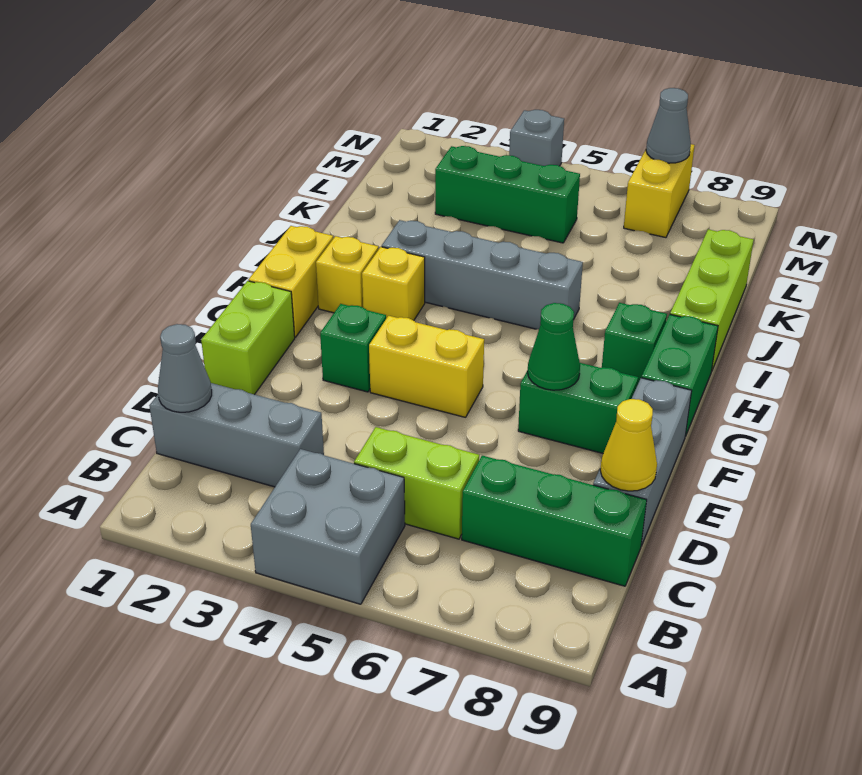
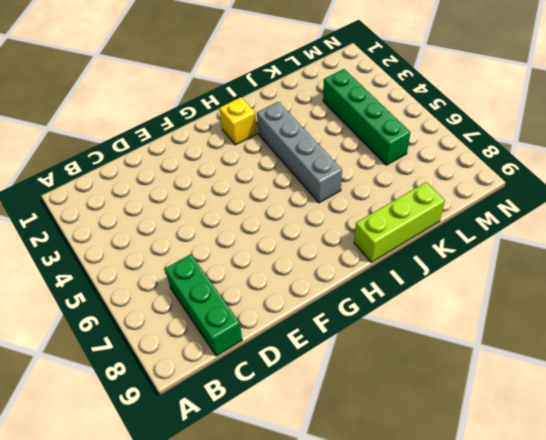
green 1x4 brick [323,69,410,165] -> green 1x3 brick [435,146,580,243]
none -> grey 2x2 brick [251,449,405,604]
none -> grey 1x3 brick [149,383,324,487]
none -> lime 1x2 brick [354,427,479,539]

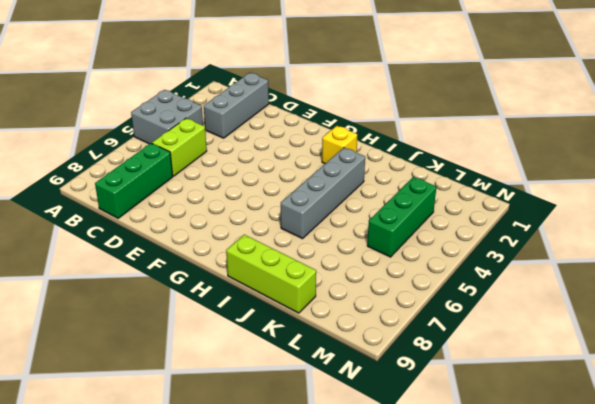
none -> grey 1x3 brick [593,378,692,546]
none -> lime 1x2 brick [201,281,295,395]
none -> green 1x1 brick [320,304,386,392]

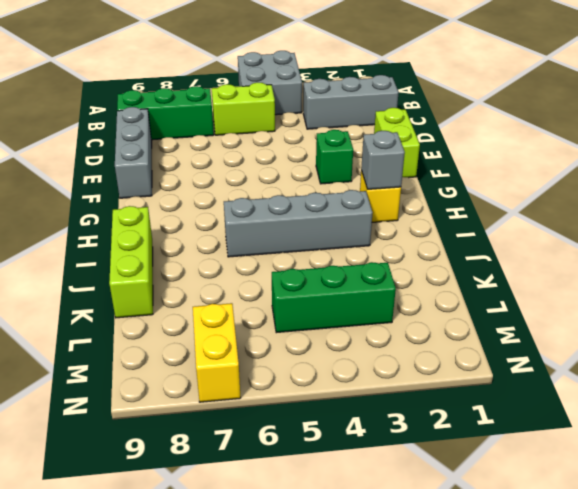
grey 1x1 brick [361,131,405,189] -> grey 1x1 brick moved to [509,110,564,166]
none -> yellow 1x2 brick [369,316,484,417]
none -> green 1x2 brick [518,363,638,453]
none -> yellow 1x2 brick [249,226,333,337]

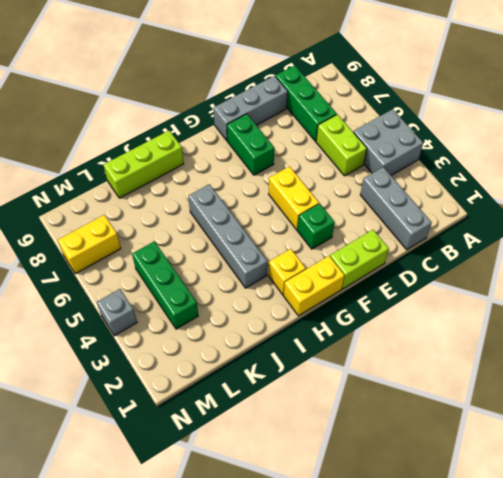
none -> green 1x2 brick [641,315,718,436]
none -> yellow 1x1 brick [362,247,425,320]
none -> green 1x1 brick [602,303,667,383]

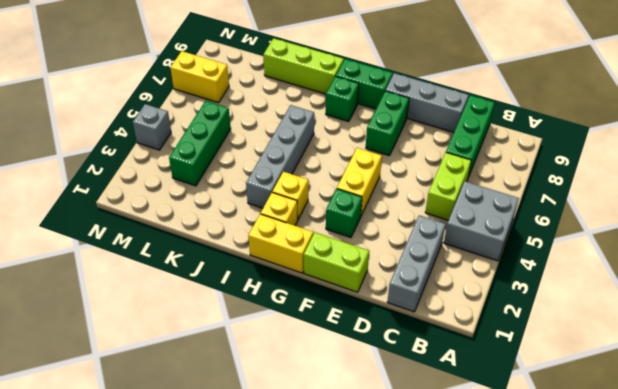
none -> grey 1x1 cone [158,324,212,412]
none -> yellow 1x1 cone [600,399,657,491]
none -> green 1x1 cone [528,303,580,390]

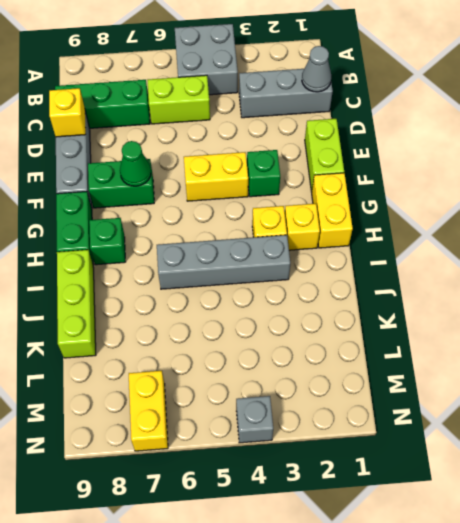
yellow 1x1 brick [49,88,86,137] -> yellow 1x1 cone [600,399,657,491]
none -> green 1x3 brick [435,146,580,243]
none -> grey 1x1 cone [646,88,691,163]

